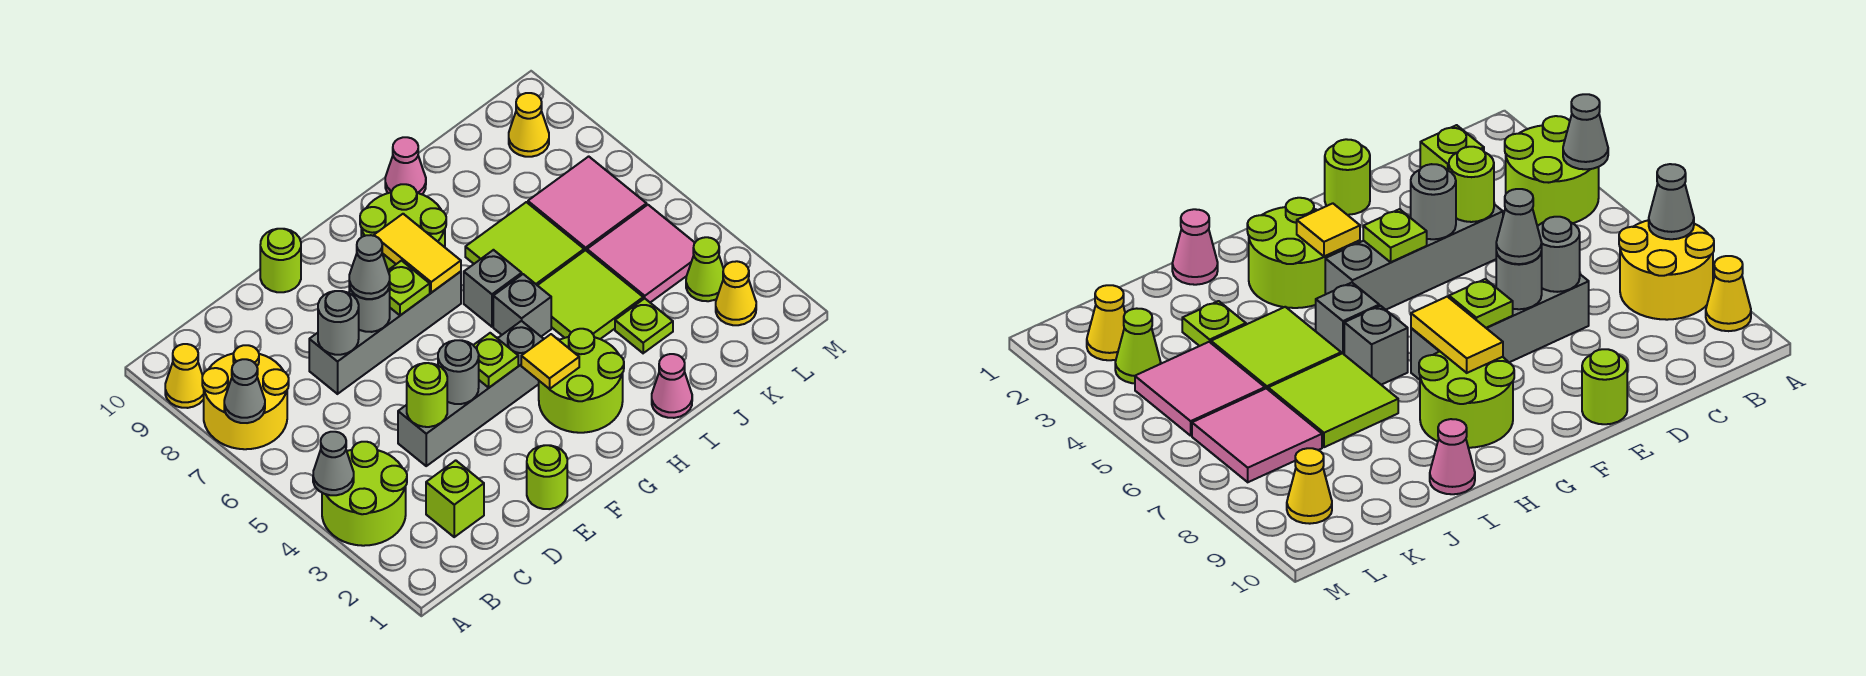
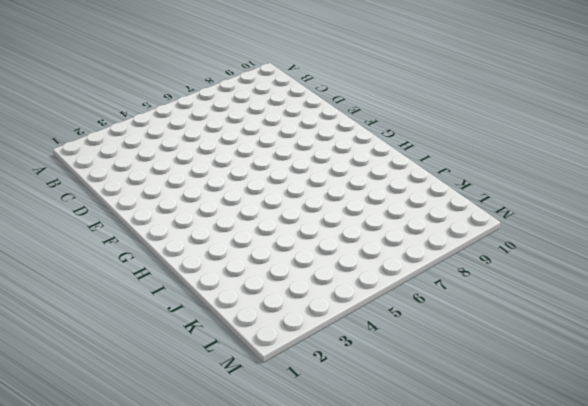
none -> lime 2x2 round brick [322,442,407,546]
none -> yellow 2x2 round brick [202,345,289,449]
none -> yellow 1x1 cone [165,344,204,408]
none -> lime 1x1 brick [426,460,484,537]

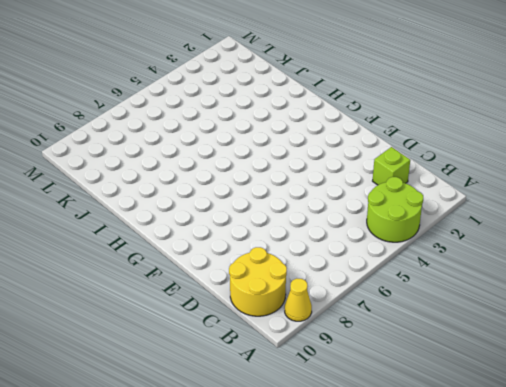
yellow 2x2 round brick [229,247,287,316] -> yellow 2x2 round brick moved to [202,345,289,449]
none -> grey 1x4 brick [398,321,543,466]
none -> grey 1x4 brick [309,272,461,394]
none -> lime 1x1 round brick [527,445,567,509]
none -> lime 1x1 round brick [260,229,301,292]

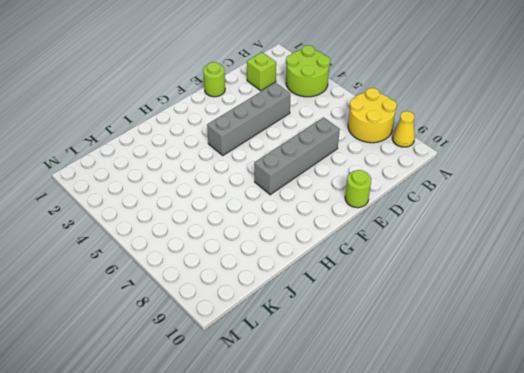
none -> lime 2x2 round brick [539,329,624,433]
none -> lime 2x2 round brick [360,184,446,270]
none -> grey 1x1 brick [493,274,551,336]
none -> grey 1x1 brick [464,250,522,327]

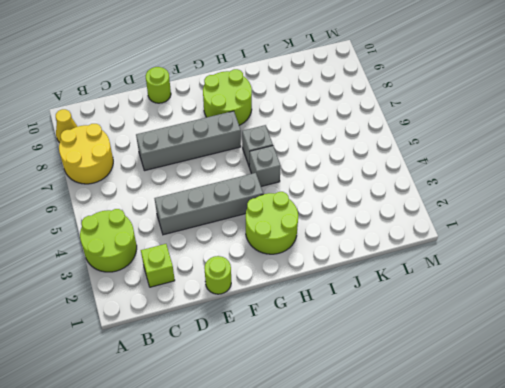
none -> pink 1x1 cone [652,354,692,418]
none -> lime 2x2 tile [537,250,643,339]
none -> lime 2x2 tile [465,202,584,285]
none -> pink 1x1 cone [385,137,426,194]

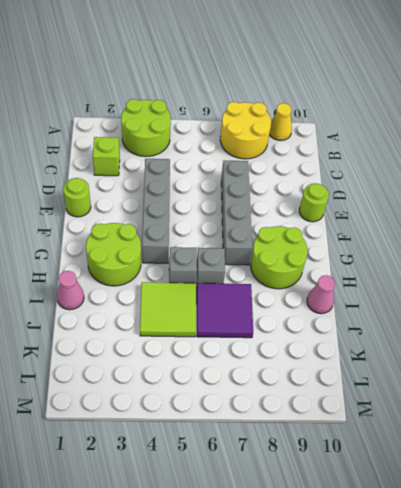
purple 2x2 tile [197,283,253,338] -> lime 2x2 tile [465,202,584,285]
none -> lime 1x1 plate [615,298,673,353]
none -> pink 2x2 tile [587,205,695,302]
none -> pink 2x2 tile [528,156,647,251]
none -> yellow 1x1 cone [716,261,756,325]

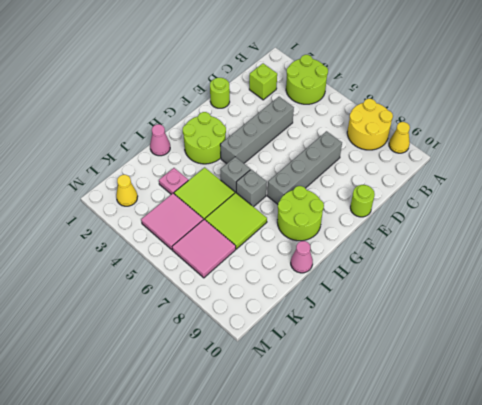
pink 1x1 plate [159,168,188,194] -> lime 1x1 plate [615,298,673,353]
none -> lime 1x1 cone [686,237,724,301]
none -> yellow 1x1 cone [509,93,549,157]
none -> grey 1x1 cone [313,432,354,495]
none -> grey 1x1 cone [224,359,265,423]

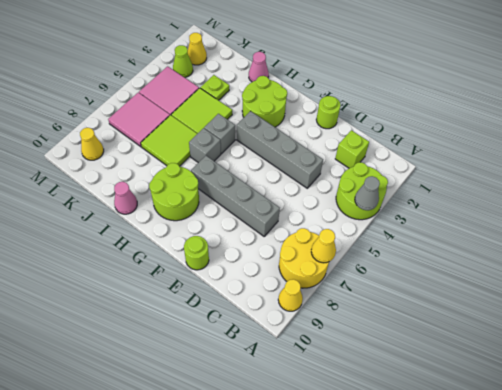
yellow 1x1 cone [311,229,336,263] -> grey 1x1 cone [224,359,265,423]
none -> lime 1x1 round brick [407,363,447,427]
none -> grey 1x1 round brick [318,291,359,355]
none -> grey 1x1 round brick [438,340,479,404]
none -> grey 1x1 round brick [349,287,390,332]

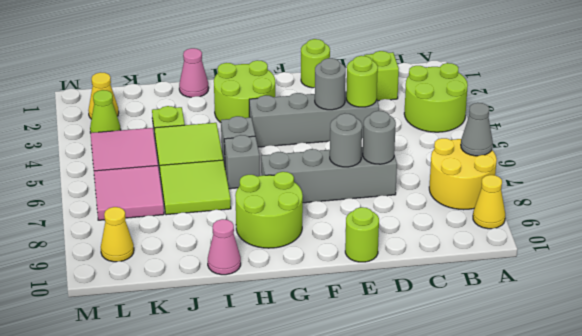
none -> grey 1x1 cone [313,432,354,495]
none -> lime 1x1 plate [474,333,518,388]
none -> lime 1x1 plate [388,261,430,315]
none -> yellow 1x1 tile [521,334,579,389]

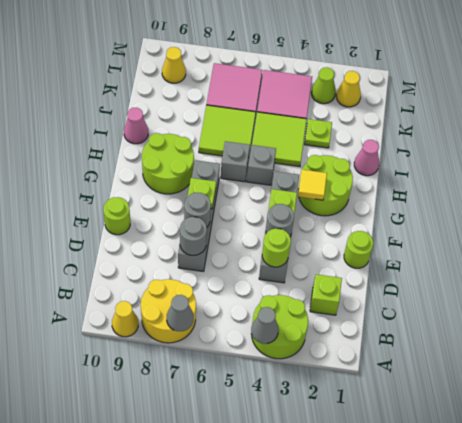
none -> yellow 1x2 tile [374,214,461,293]
none -> grey 1x1 cone [349,235,390,299]

